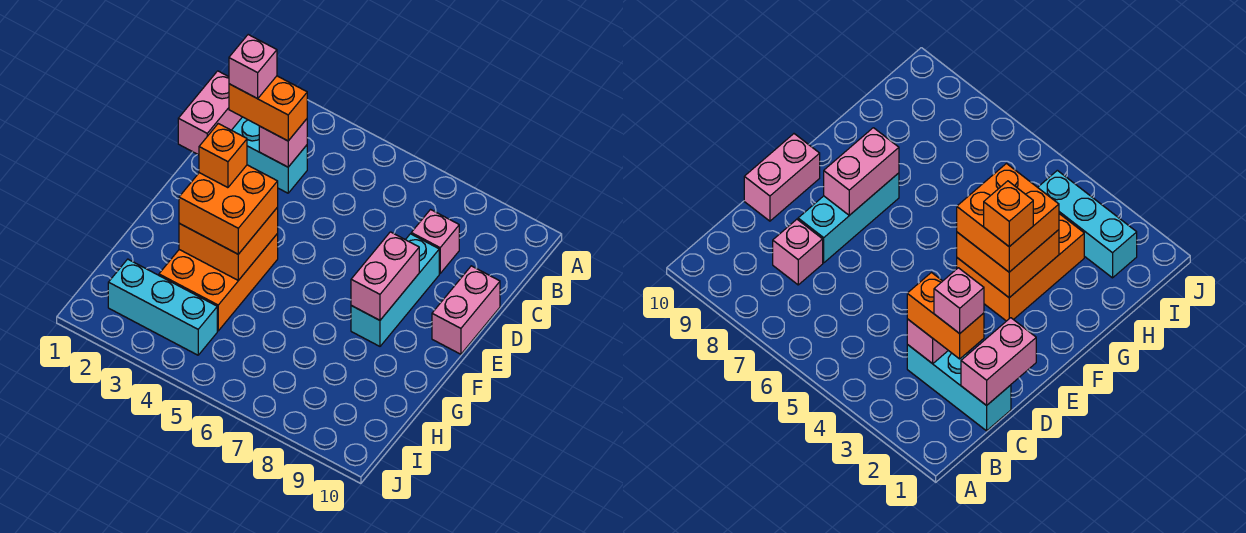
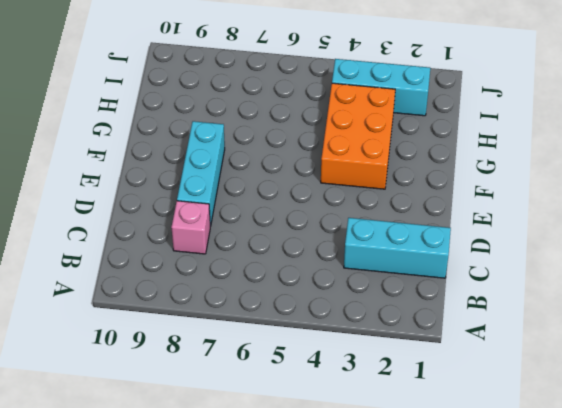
none -> pink 1x2 brick [432,266,500,354]
none -> pink 1x2 brick [178,71,242,155]
none -> pink 1x1 brick [259,119,307,167]

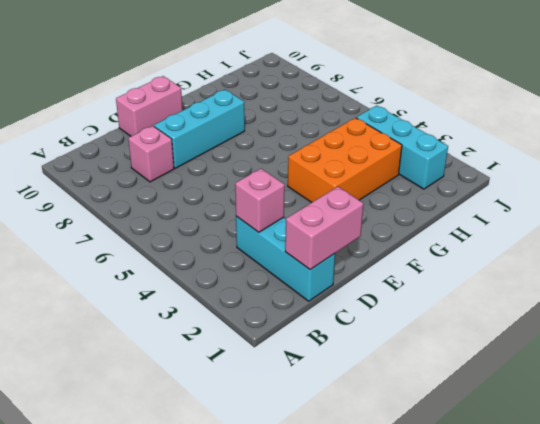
none -> pink 1x2 brick [351,232,419,320]
none -> orange 2x2 brick [179,207,278,280]
none -> orange 1x2 brick [229,76,307,141]

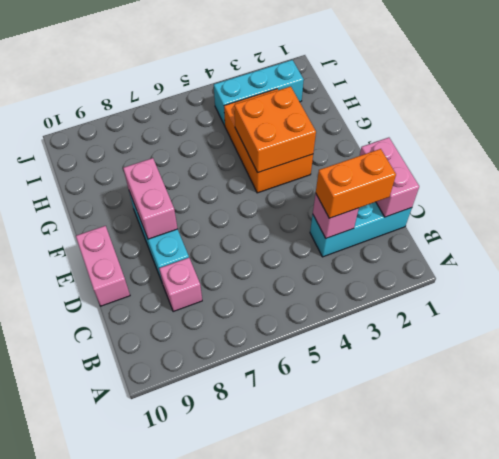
none -> orange 2x2 brick [179,165,278,254]
none -> pink 1x1 brick [229,35,277,99]
none -> orange 1x1 brick [199,124,247,188]

